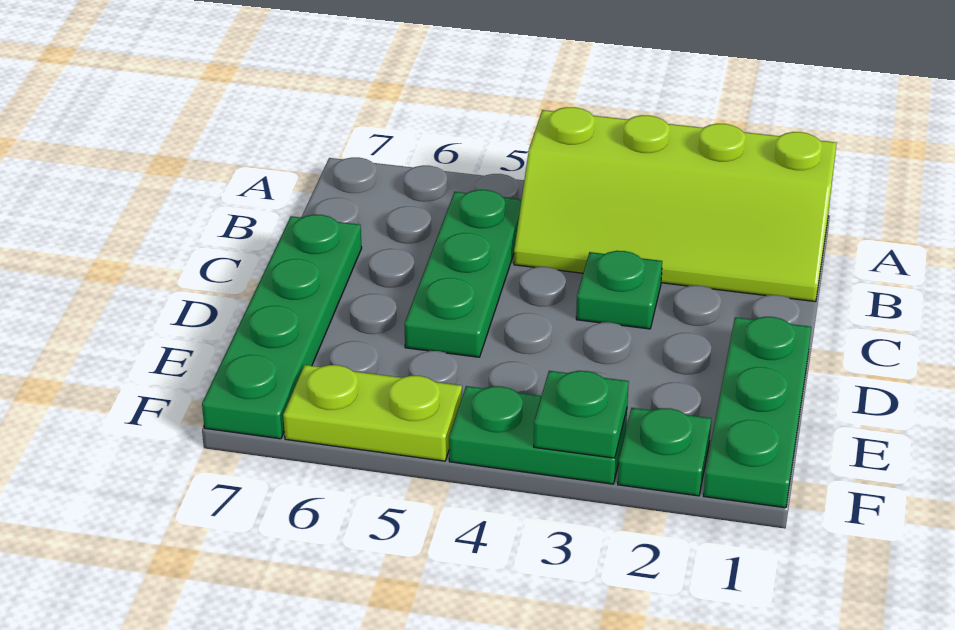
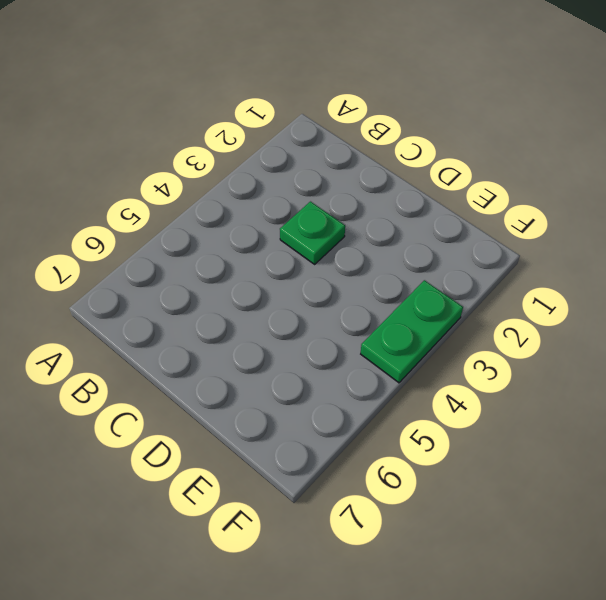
none -> lime 2x4 slope [514,107,837,302]
none -> green 1x3 plate [405,190,521,357]

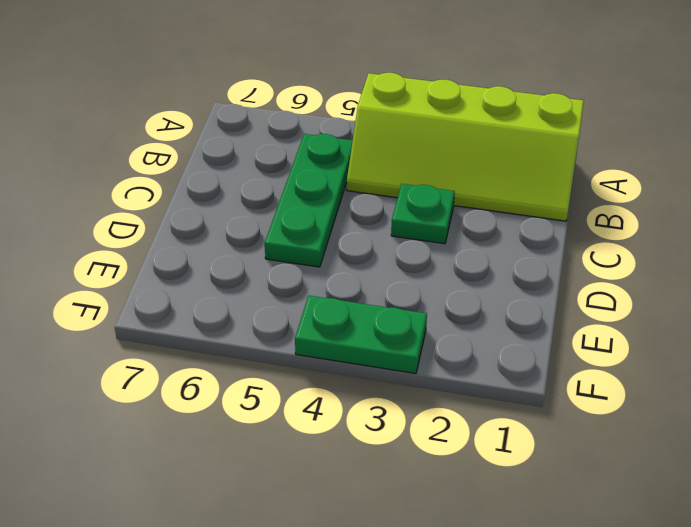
none -> green 1x4 plate [202,215,362,439]
none -> green 1x3 plate [704,317,811,508]

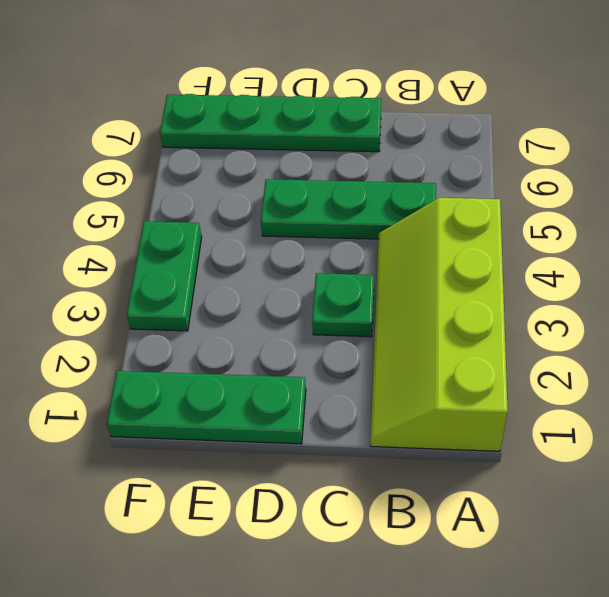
none -> green 1x1 plate [618,408,711,496]
none -> lime 1x2 plate [283,365,462,461]

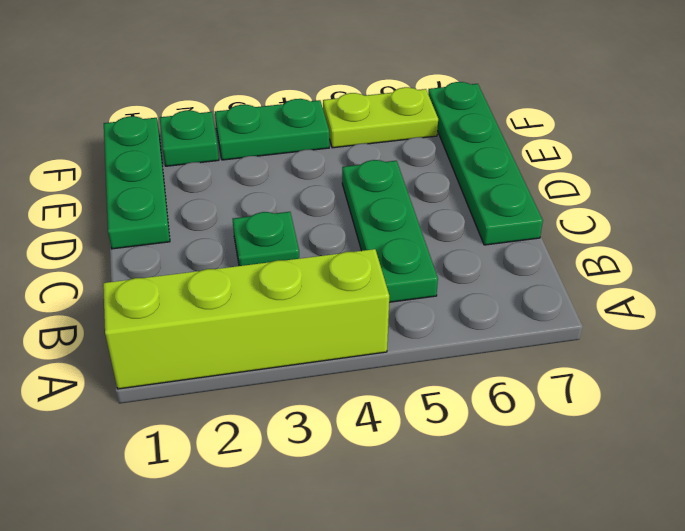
none -> green 1x1 plate [534,371,629,458]

